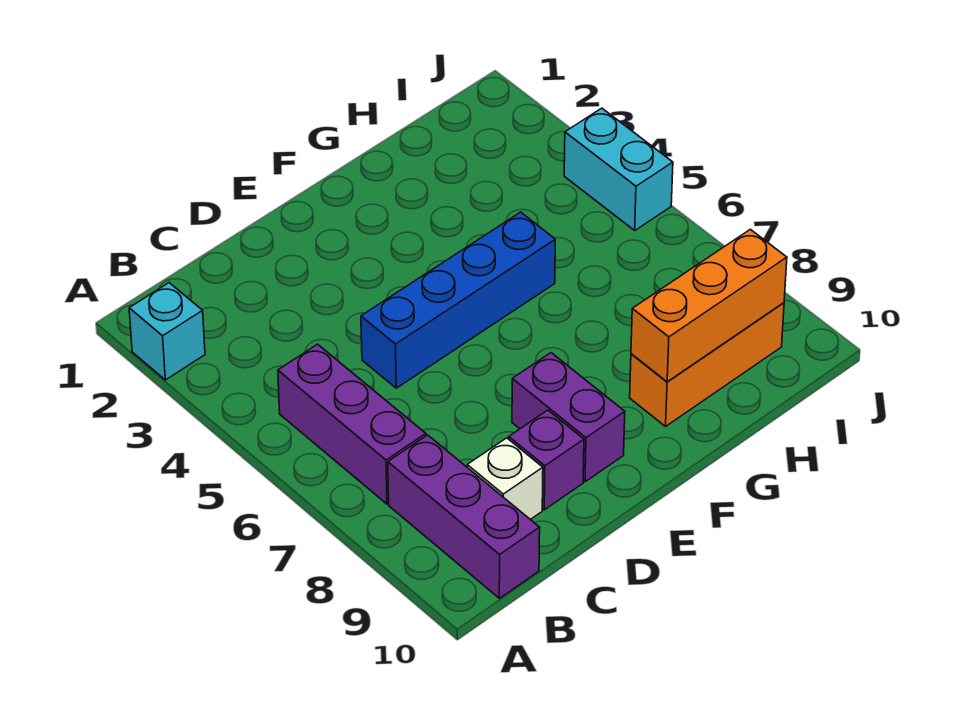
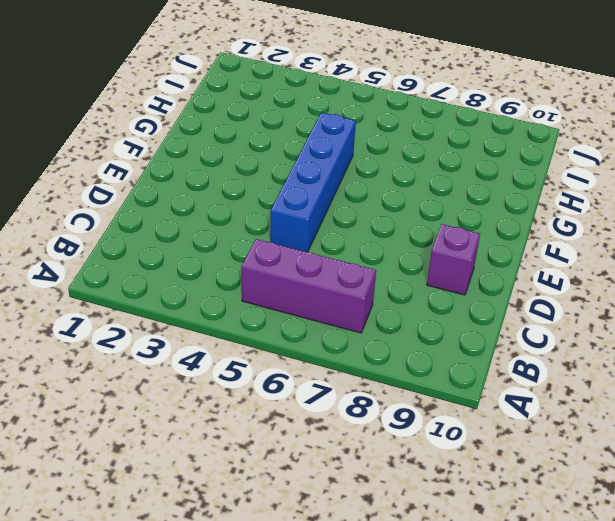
none -> cyan 1x1 brick [129,283,205,380]
none -> purple 1x3 brick [388,435,540,598]

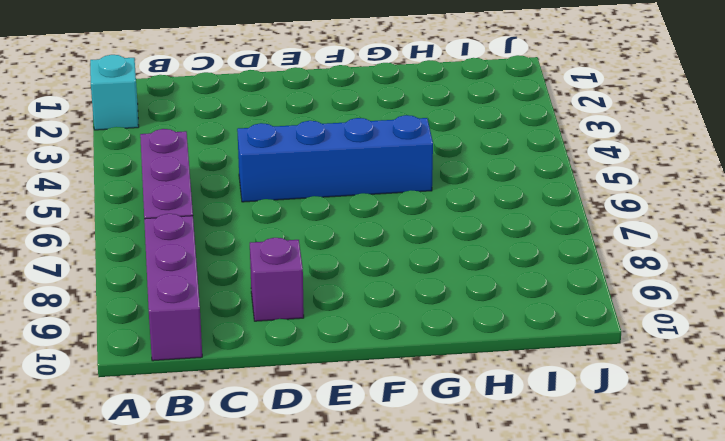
none -> white 1x1 brick [467,438,543,519]
none -> purple 1x2 brick [512,353,625,482]

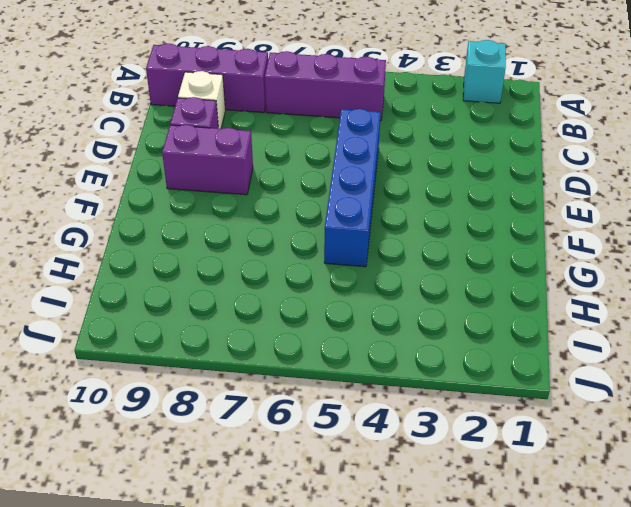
none -> orange 1x3 brick [630,303,784,426]
none -> cyan 1x2 brick [564,108,673,230]

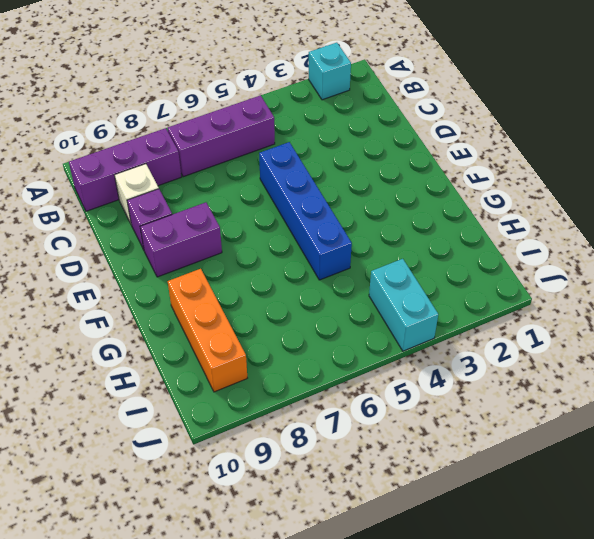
cyan 1x2 brick [369,259,438,351] -> cyan 1x2 brick turned to [564,108,673,230]
none -> orange 1x3 brick [631,229,787,382]

